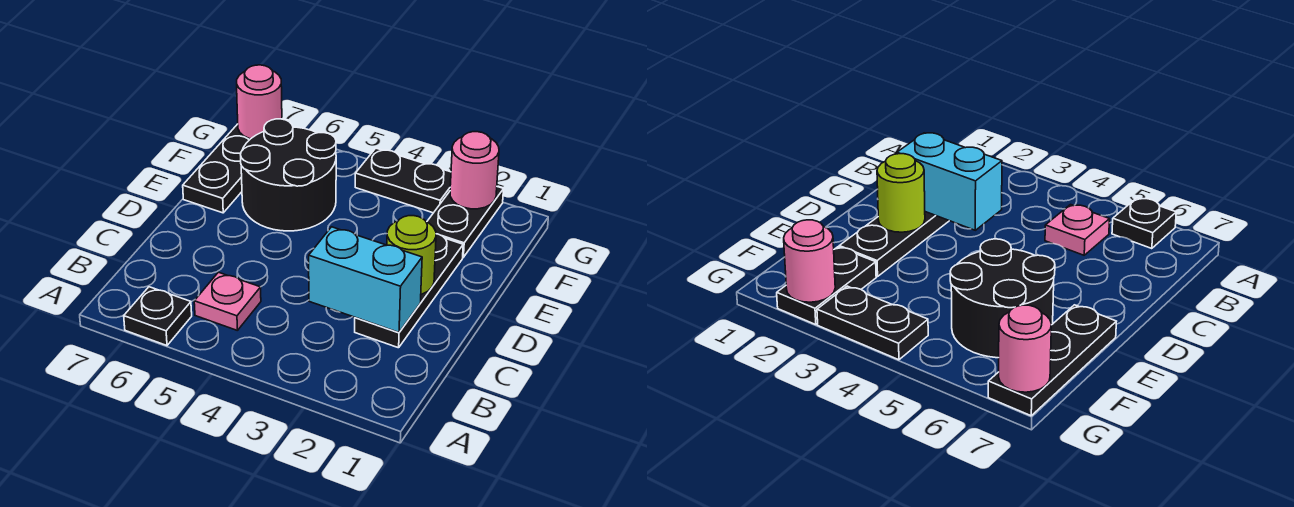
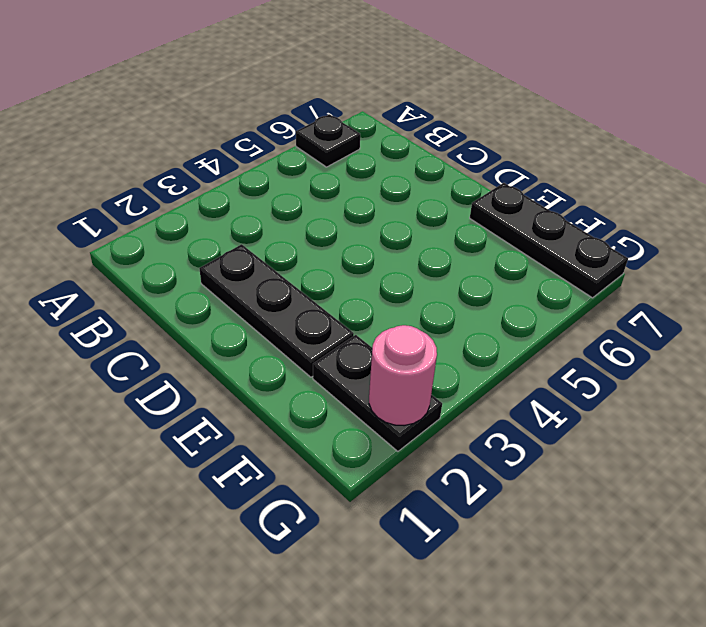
none -> pink 1x1 plate [194,272,261,331]
none -> black 2x2 round brick [241,119,336,231]

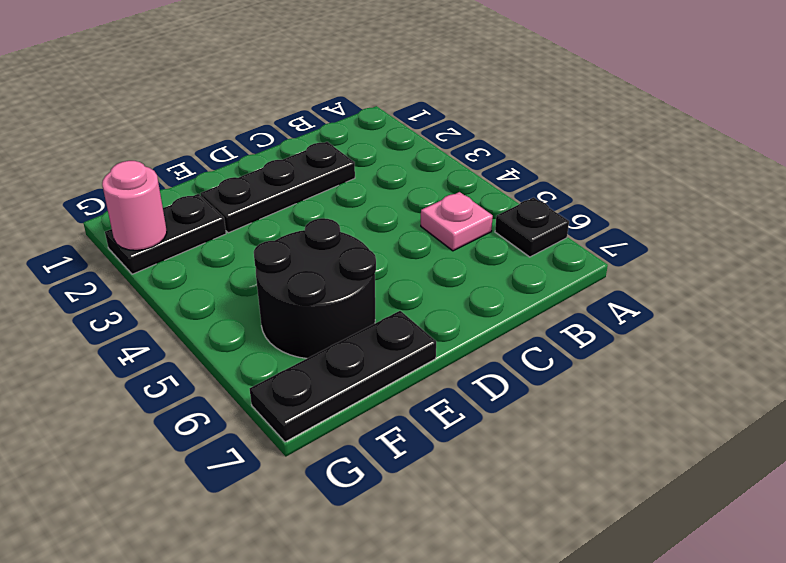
none -> black 1x2 plate [355,148,451,213]
none -> cyan 1x2 brick [309,227,422,332]

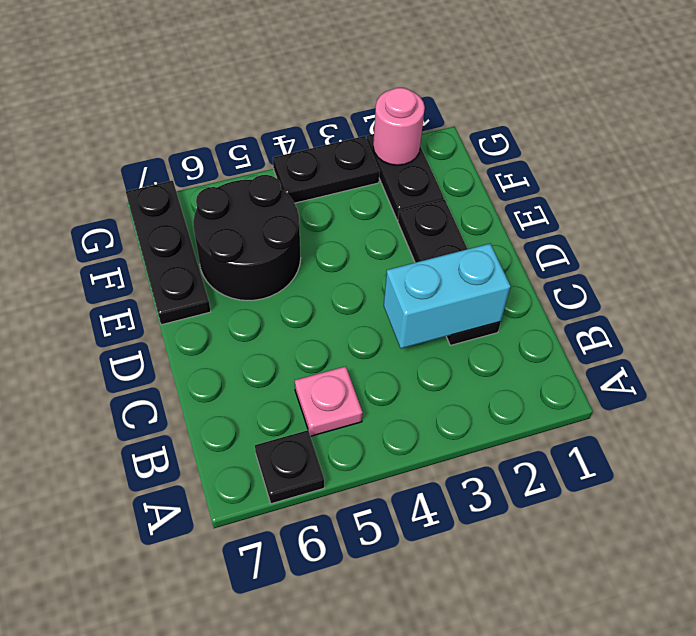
none -> lime 1x1 round brick [387,216,436,294]
none -> pink 1x1 round brick [237,65,282,139]

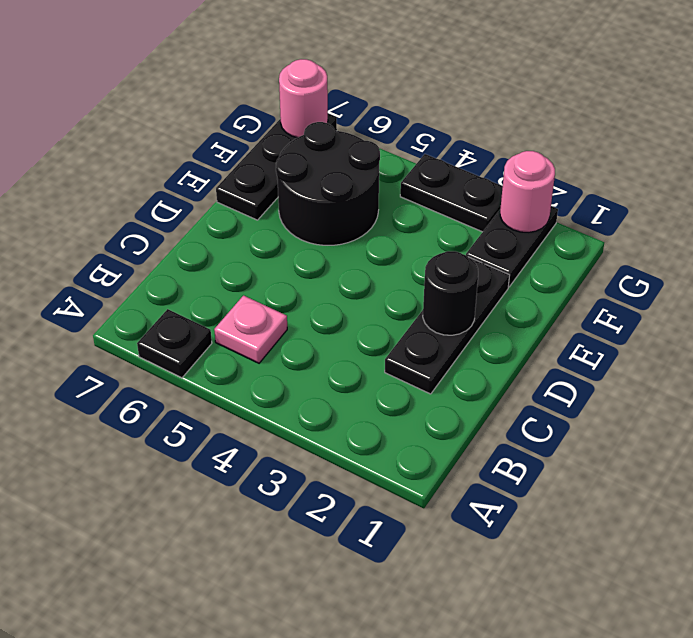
black 1x1 round brick [423,251,478,335] -> lime 1x1 round brick [387,216,436,294]
none -> cyan 1x2 brick [309,227,422,332]

